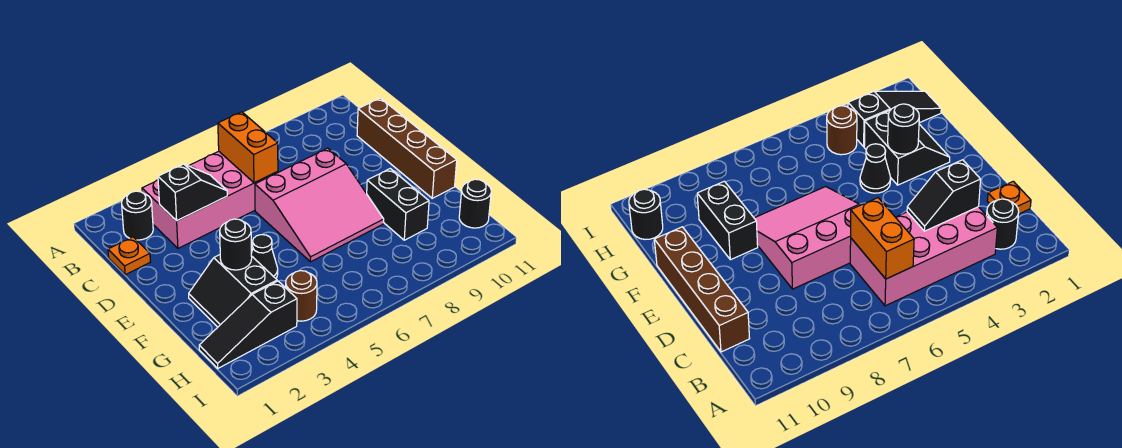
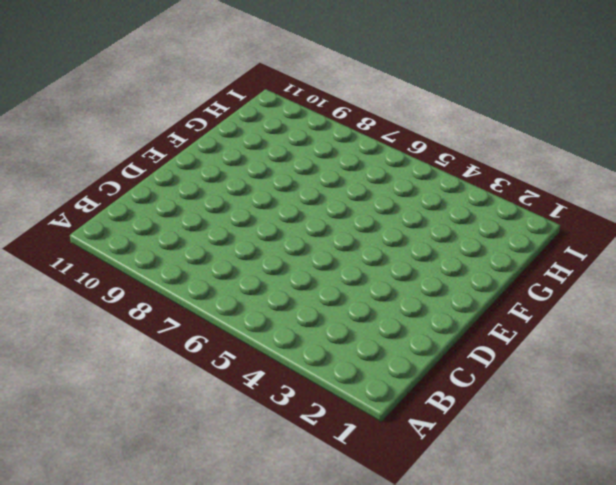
none -> black 1x1 round brick [122,191,153,240]
none -> pink 2x4 brick [142,151,278,248]
none -> orange 1x1 plate [108,237,150,275]

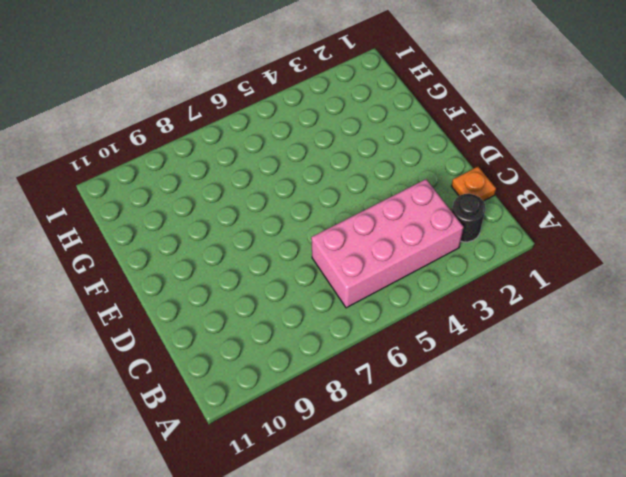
none -> brown 1x4 brick [357,98,457,198]
none -> pink 3x3 slope [255,148,384,262]
none -> black 2x2 slope [189,255,277,327]

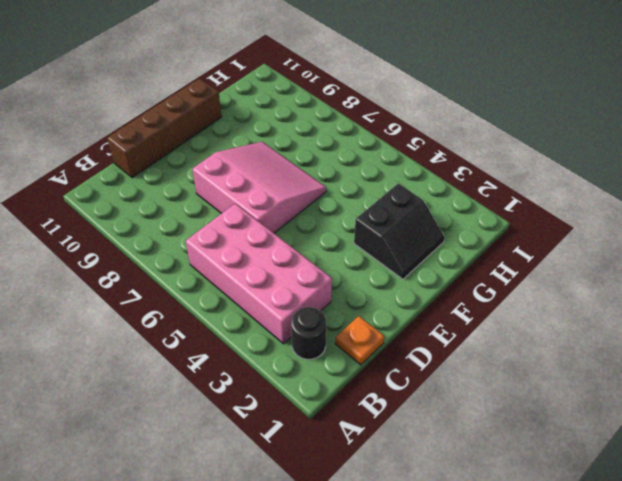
none -> black 1x1 cone [251,235,278,278]
none -> black 1x2 brick [367,169,429,240]
none -> black 1x3 slope [199,281,297,368]

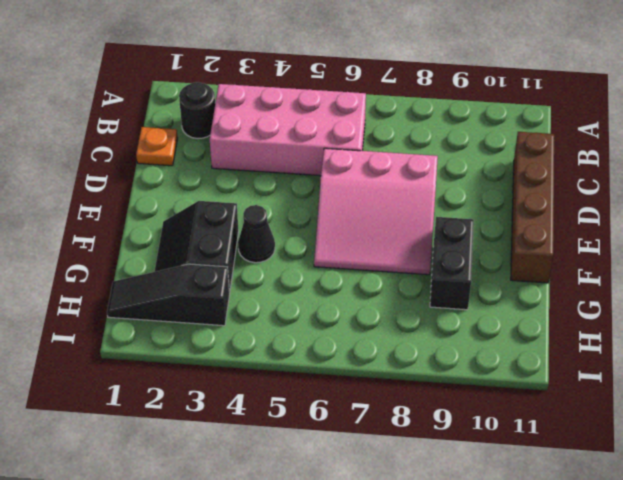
none -> brown 1x1 round brick [286,271,317,321]
none -> black 1x1 round brick [459,179,491,228]
none -> orange 1x2 brick [218,112,278,183]

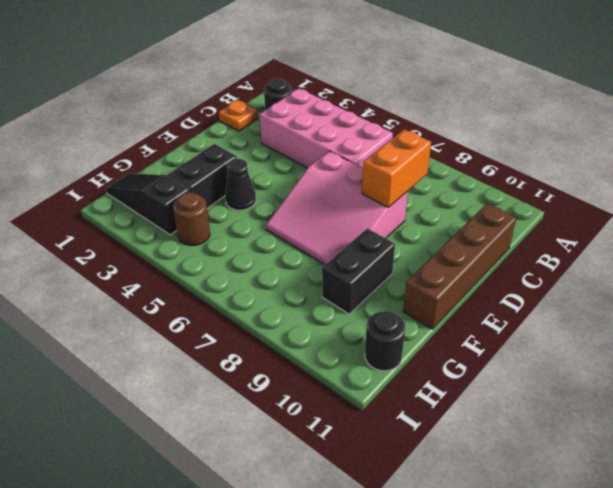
orange 1x2 brick [362,129,431,208] -> orange 1x2 brick moved to [218,112,278,183]
none -> black 1x2 slope [158,164,227,221]
none -> black 1x1 round brick [220,219,252,270]

